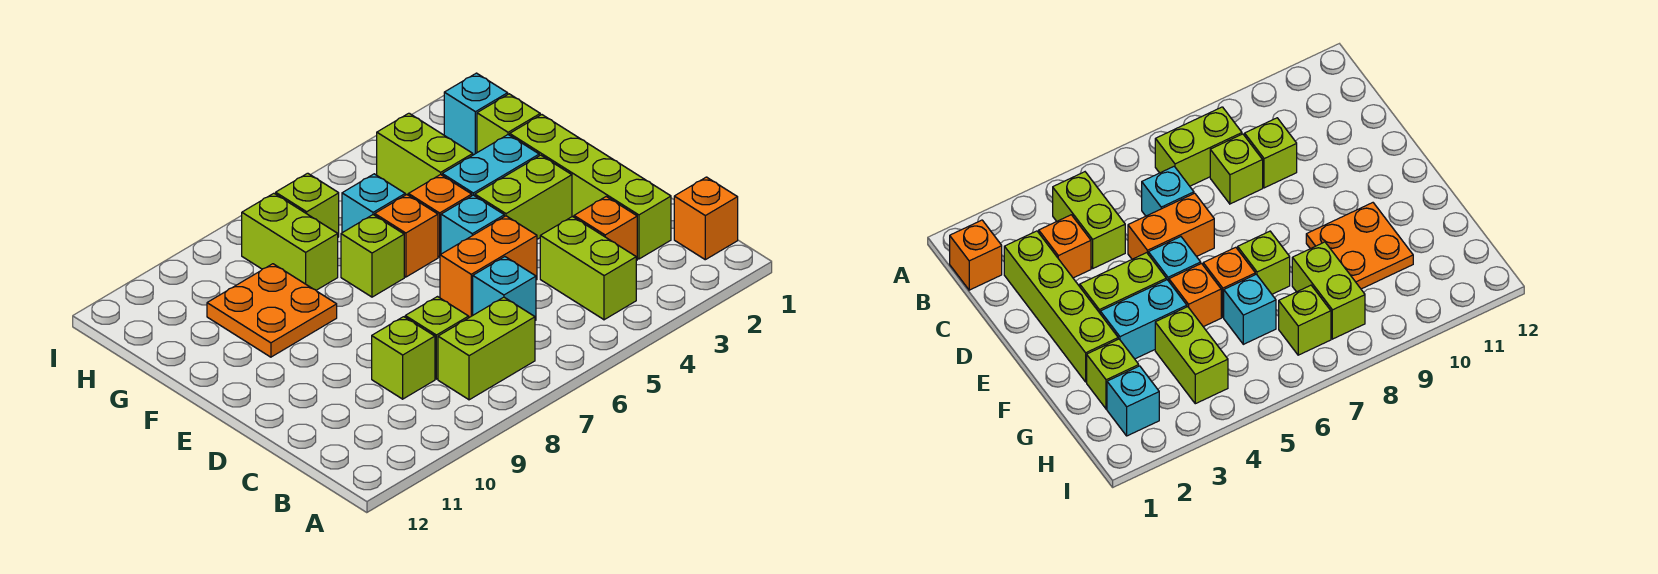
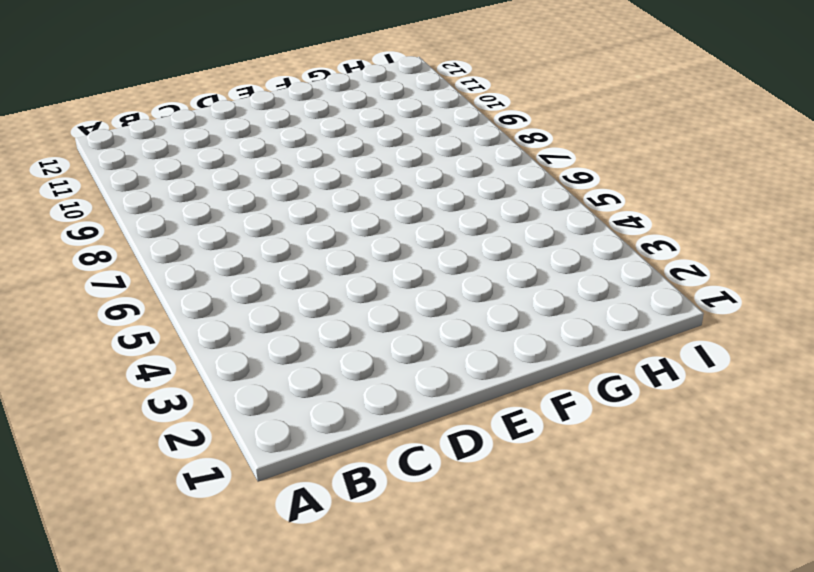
none -> orange 1x1 brick [674,177,738,260]
none -> lime 1x2 brick [540,217,636,320]
none -> lime 1x2 brick [438,297,535,400]

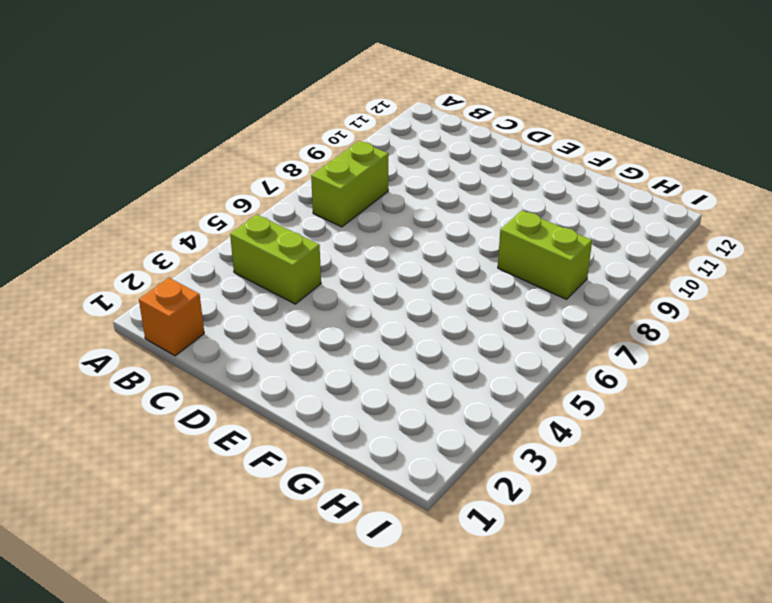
none -> lime 1x4 brick [510,115,671,259]
none -> orange 1x1 brick [574,197,637,261]
none -> cyan 1x1 brick [473,257,536,321]

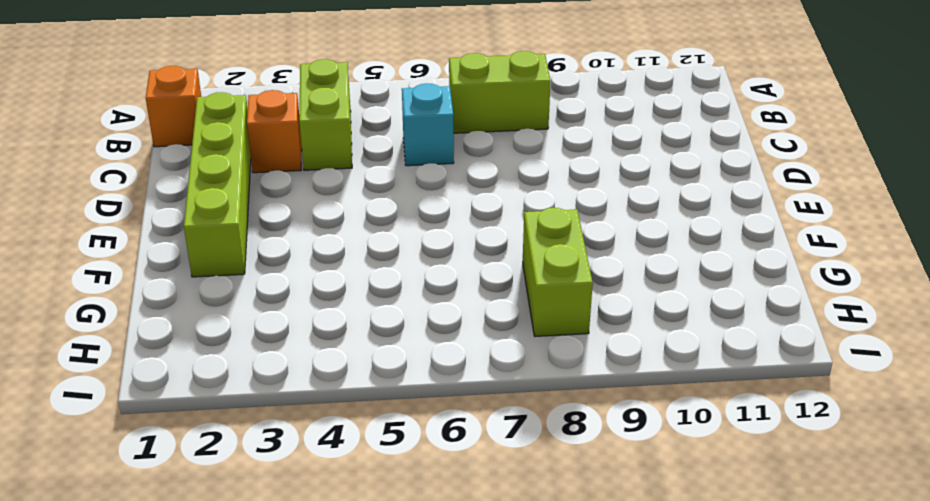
none -> lime 1x1 brick [405,297,469,379]
none -> lime 1x1 brick [372,317,435,399]
none -> orange 1x2 brick [440,216,537,317]

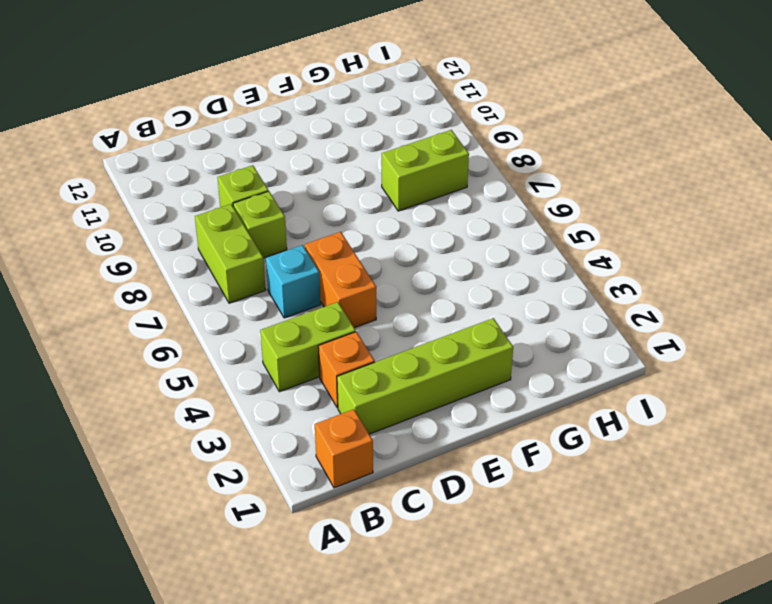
none -> lime 1x2 brick [475,155,572,239]
none -> cyan 1x1 brick [441,195,504,254]
none -> cyan 1x2 brick [442,135,539,196]

